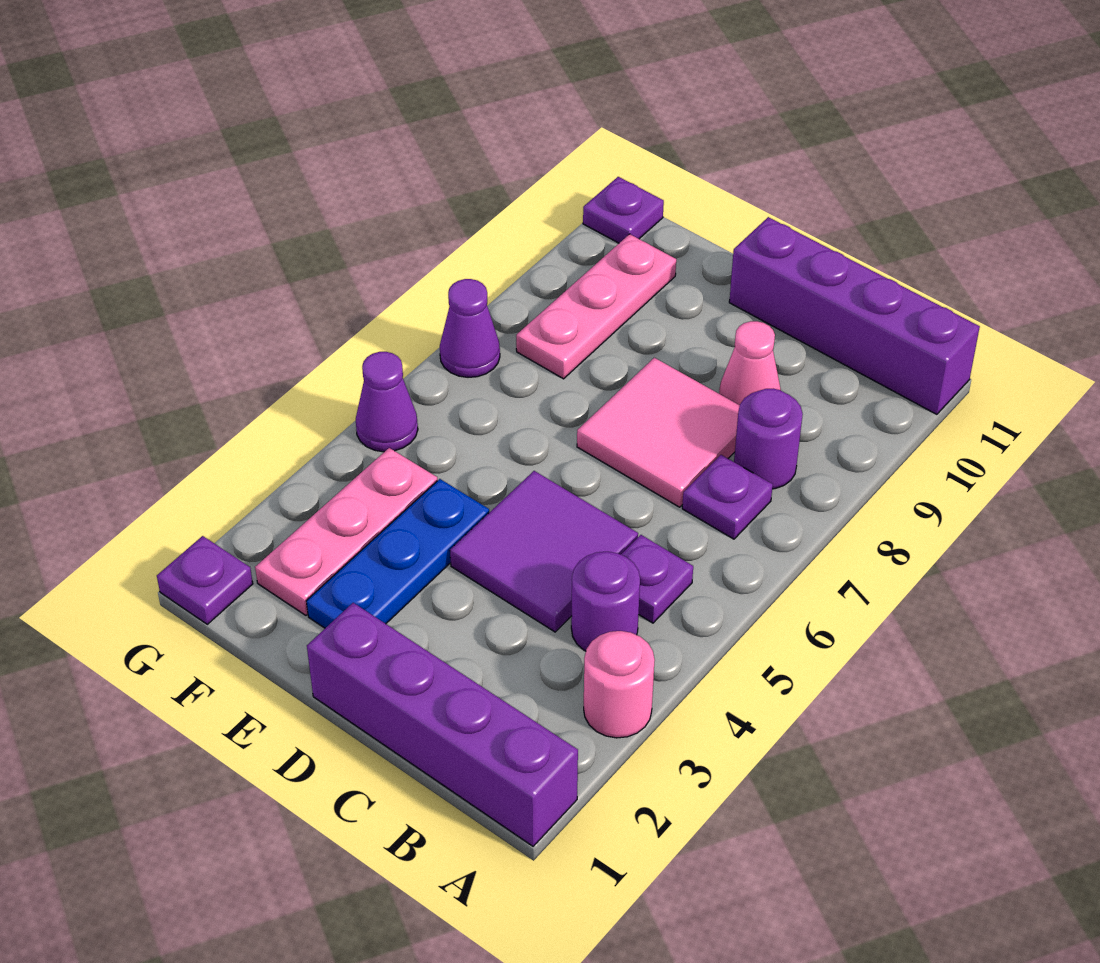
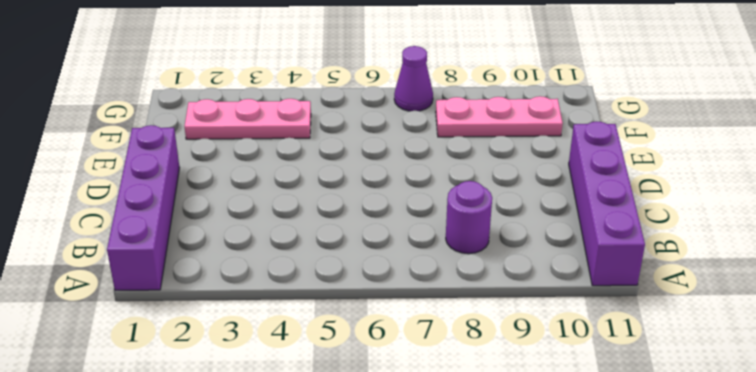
none -> pink 1x1 round brick [584,631,655,738]
none -> purple 1x1 round brick [571,552,640,651]
none -> purple 1x1 plate [621,535,693,623]

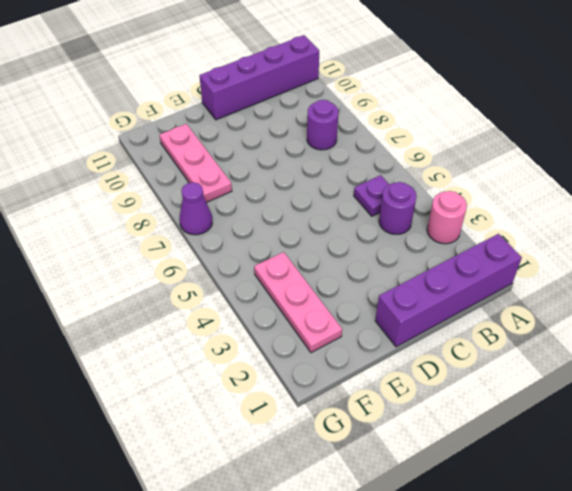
none -> purple 1x1 plate [682,455,773,539]
none -> purple 2x2 tile [450,471,638,632]
none -> pink 2x2 tile [577,358,740,507]

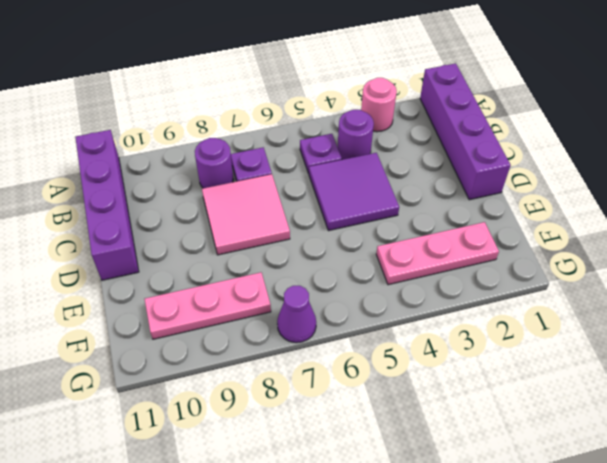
none -> pink 1x1 cone [719,321,781,405]
none -> blue 1x3 plate [306,479,489,628]
none -> purple 1x1 plate [157,536,253,624]

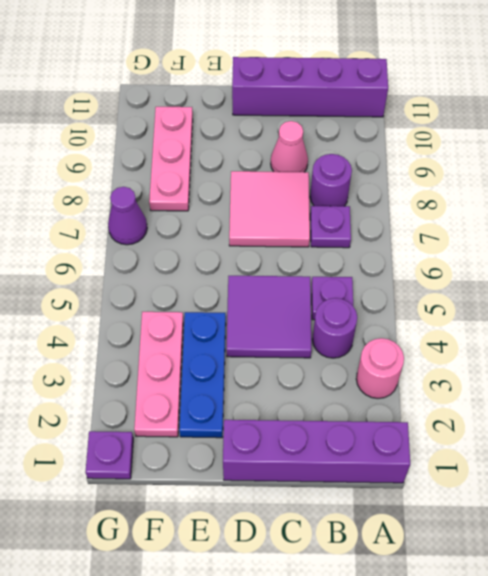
none -> purple 1x1 cone [356,352,418,452]
none -> purple 1x1 plate [583,177,664,243]

